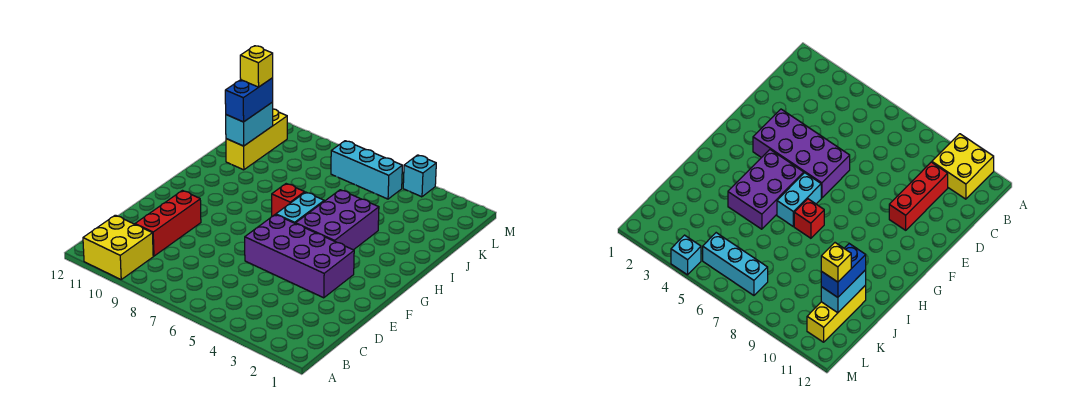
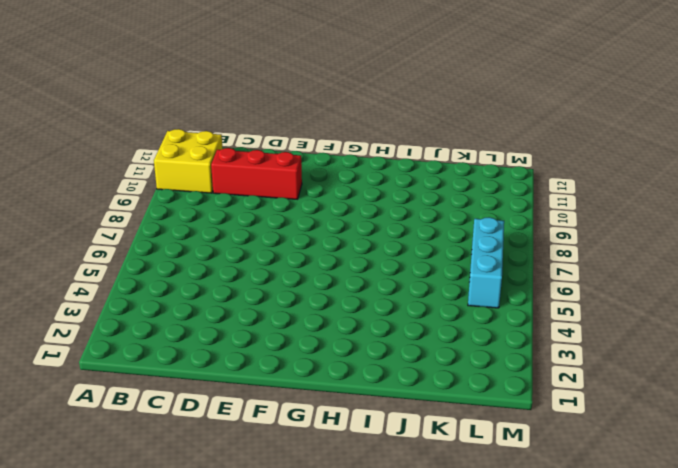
none -> purple 2x4 brick [245,215,354,298]
none -> purple 2x3 brick [296,190,379,250]
none -> cyan 1x2 brick [276,192,324,223]

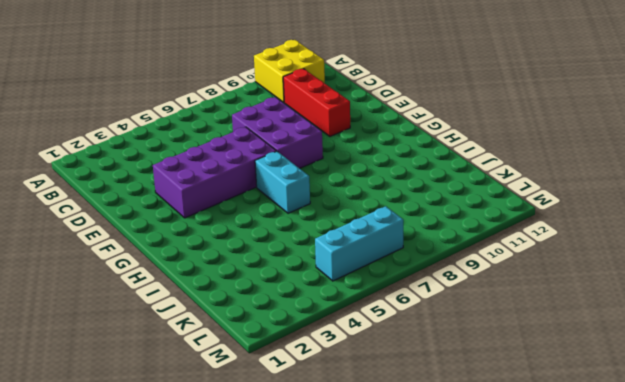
purple 2x3 brick [232,97,323,168] -> purple 2x3 brick moved to [296,190,379,250]
none -> red 1x1 brick [272,184,305,216]
none -> yellow 1x3 brick [226,109,287,170]
none -> cyan 1x1 brick [403,155,436,197]

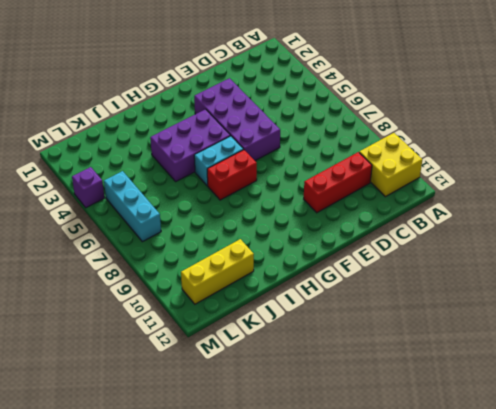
red 1x2 brick [207,150,257,200] -> red 1x1 brick [272,184,305,216]
purple 1x1 brick [72,167,104,208] -> cyan 1x1 brick [403,155,436,197]
none -> cyan 1x2 brick [226,102,273,146]
none -> blue 1x2 brick [225,78,273,122]
none -> yellow 1x1 brick [240,46,273,87]

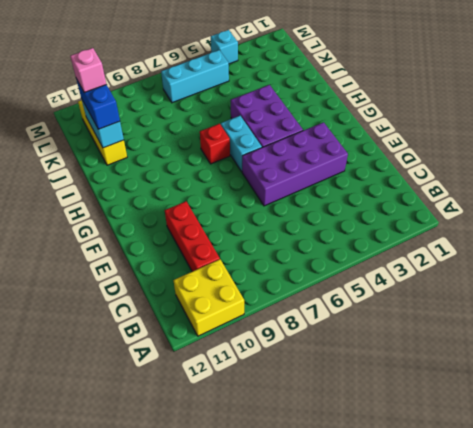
pink 1x1 brick [70,48,106,93] -> yellow 1x1 brick [240,46,273,87]

